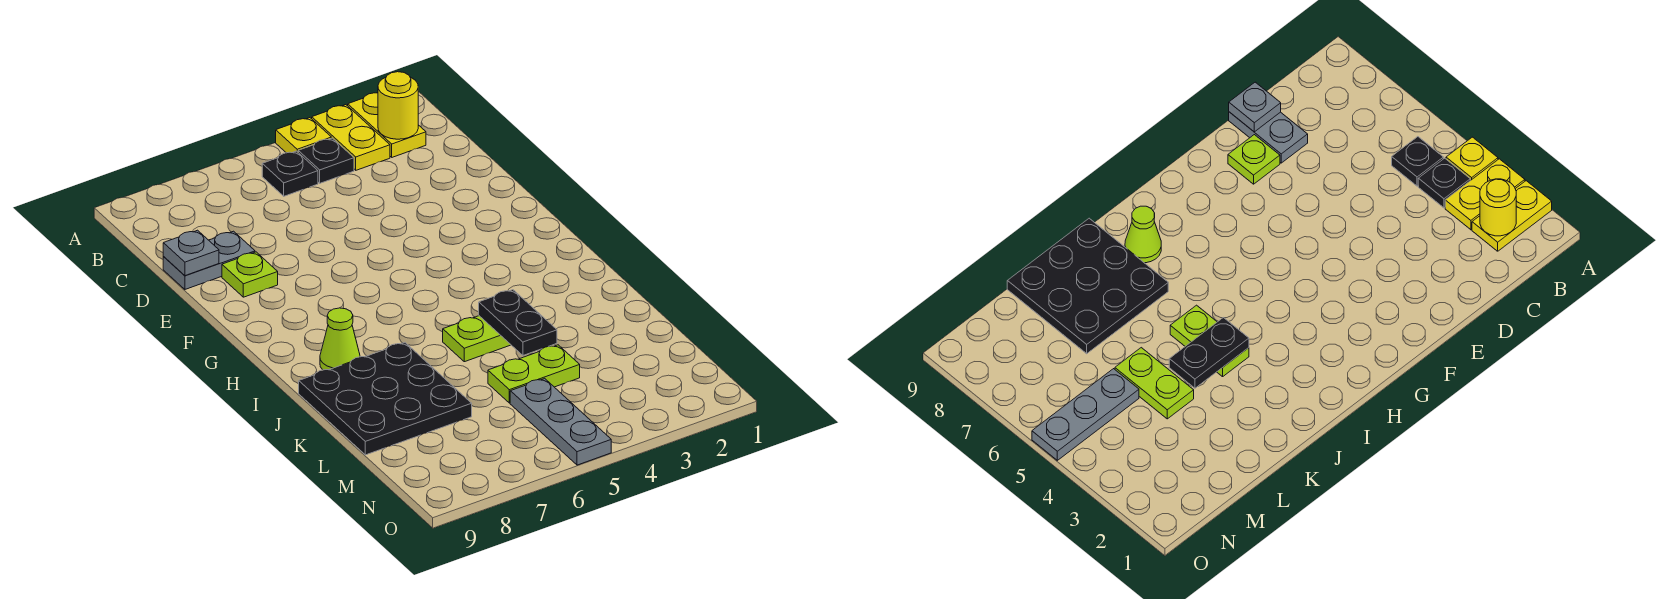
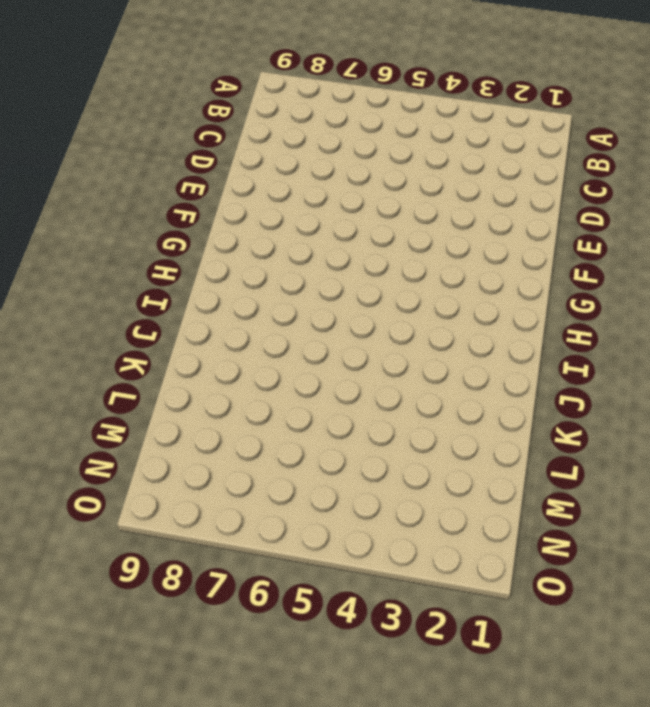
none -> yellow 1x2 plate [348,93,426,157]
none -> yellow 1x2 plate [312,105,390,170]
none -> yellow 1x1 plate [276,118,331,153]

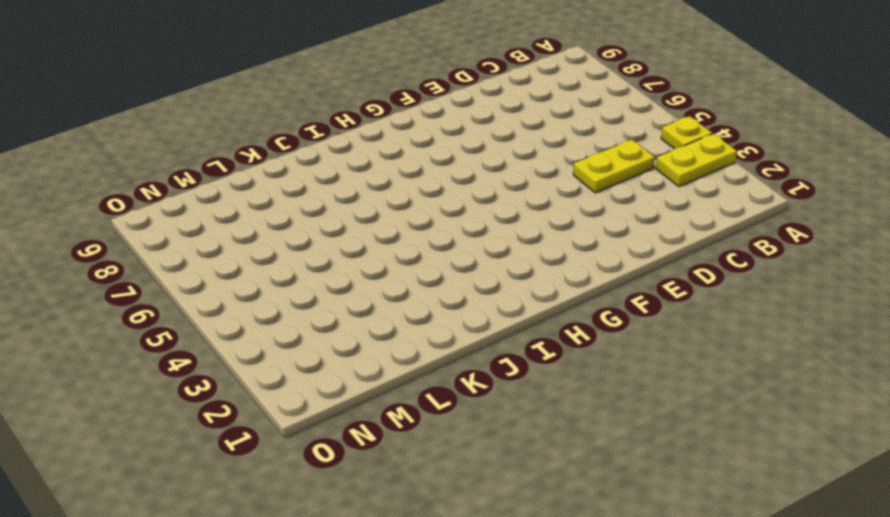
yellow 1x2 plate [573,140,654,193] -> yellow 1x2 plate moved to [348,93,426,157]
none -> black 1x1 plate [298,138,354,183]
none -> black 1x1 plate [262,151,318,196]
none -> grey 1x2 plate [163,231,255,289]

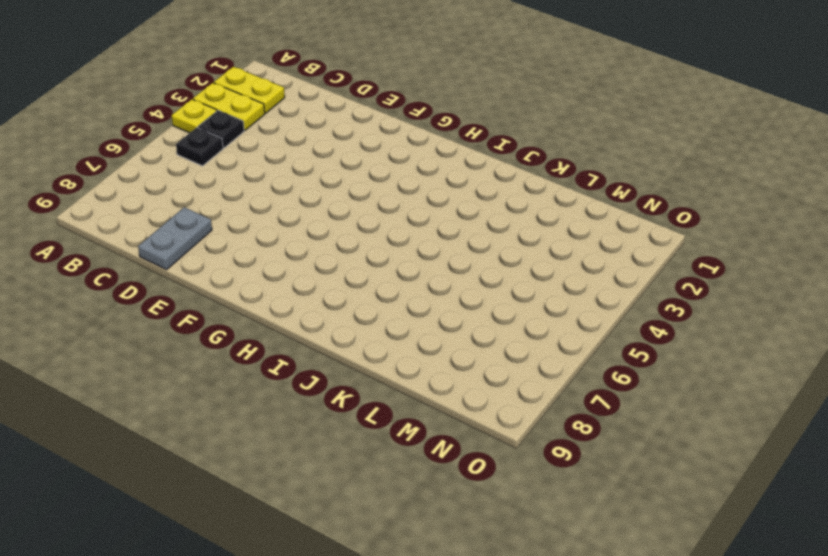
none -> lime 1x1 plate [222,252,278,297]
none -> lime 1x1 cone [320,308,360,370]
none -> lime 1x2 plate [443,316,511,362]

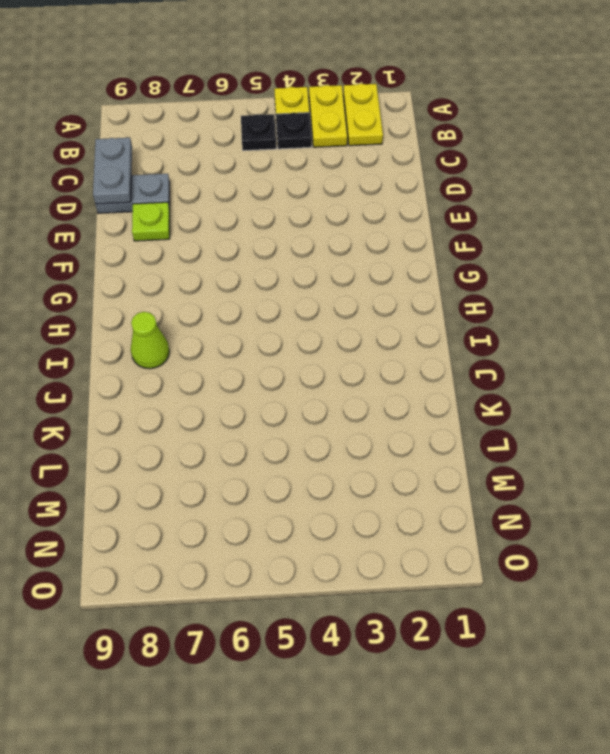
grey 1x2 plate [93,138,132,204] -> grey 1x1 plate [163,230,219,276]
none -> lime 1x2 plate [443,316,511,362]
none -> black 3x3 plate [299,343,472,455]
none -> lime 1x2 plate [488,345,580,403]

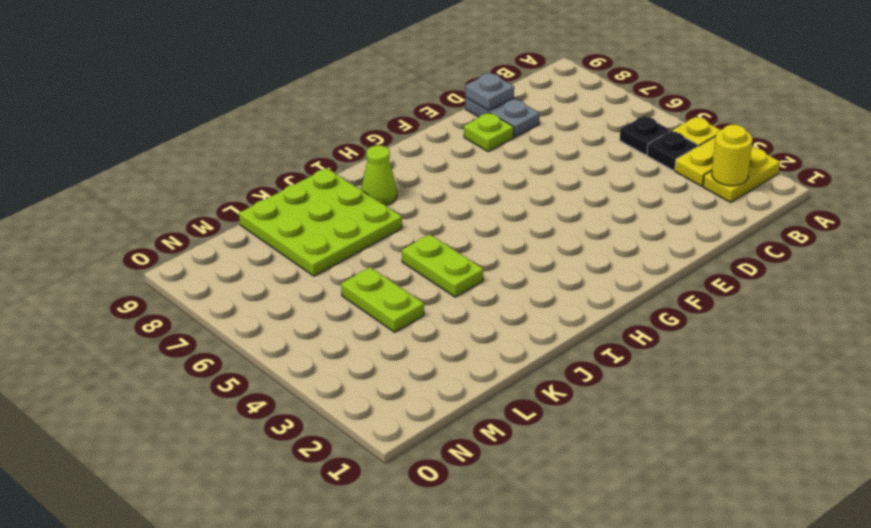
lime 3x3 plate [239,168,402,276] -> black 3x3 plate [299,343,472,455]
none -> grey 1x3 plate [510,378,611,465]
none -> black 1x2 plate [479,290,557,355]

